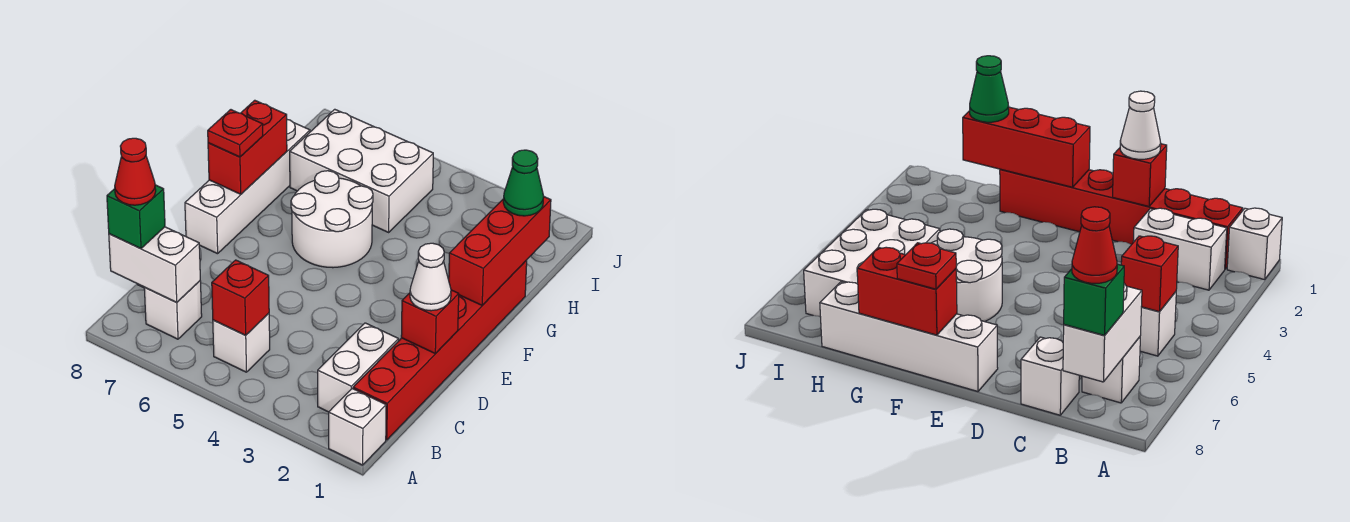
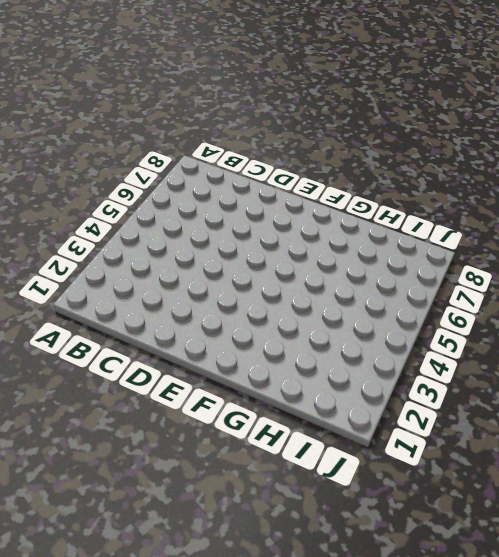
none -> white 1x1 brick [329,389,386,465]
none -> red 1x6 brick [353,260,527,440]
none -> white 1x2 brick [318,323,399,412]

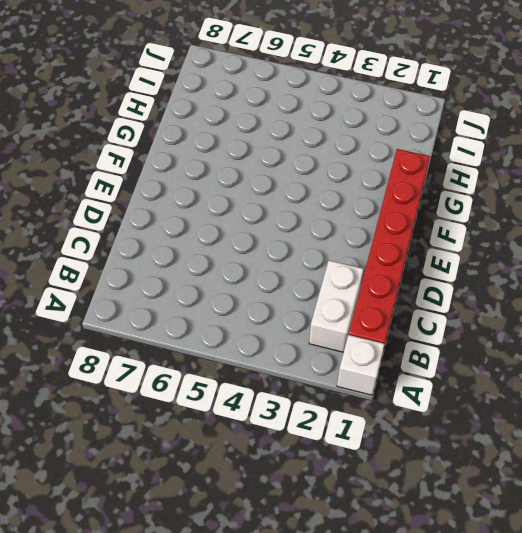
none -> white 1x1 brick [213,313,270,372]
none -> white 1x1 brick [144,281,202,339]
none -> white 1x1 brick [1021,337,1079,415]

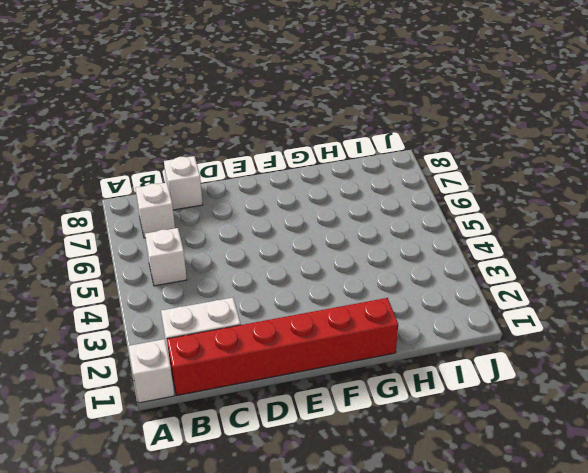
none -> white 1x4 brick [185,120,310,254]
none -> white 2x2 round brick [291,171,373,268]
none -> white 2x3 brick [290,109,433,232]

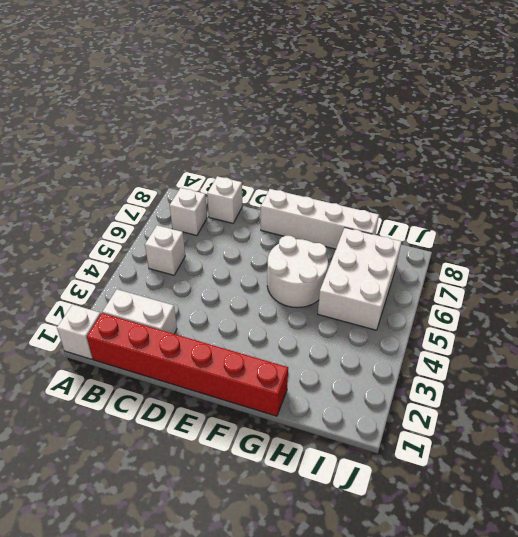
none -> red 1x1 brick [212,260,269,335]
none -> white 1x2 brick [109,227,200,302]
none -> red 1x1 brick [401,290,459,354]

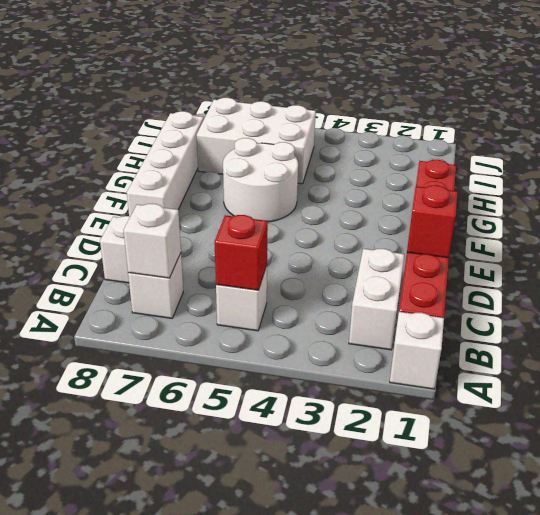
white 1x1 brick [124,204,181,278] -> white 1x2 brick [109,227,200,302]
none -> red 1x3 brick [449,197,551,305]
none -> red 1x2 brick [208,100,287,194]
none -> green 1x1 brick [107,185,165,249]

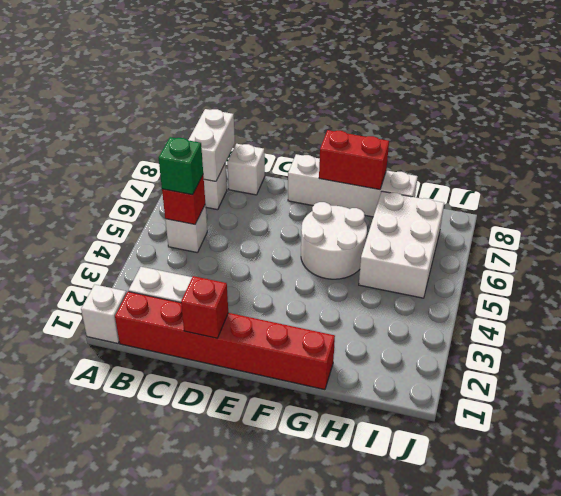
green 1x1 brick [159,137,203,195] -> green 1x1 brick moved to [107,185,165,249]
none -> red 1x3 brick [449,197,551,305]
none -> white 1x1 cone [410,243,451,311]
none -> red 1x1 plate [208,110,263,157]

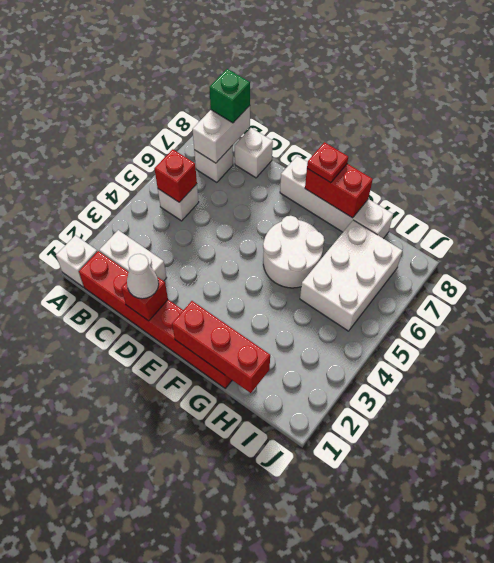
none -> green 1x1 cone [503,150,544,216]
none -> red 1x1 cone [115,138,156,205]

